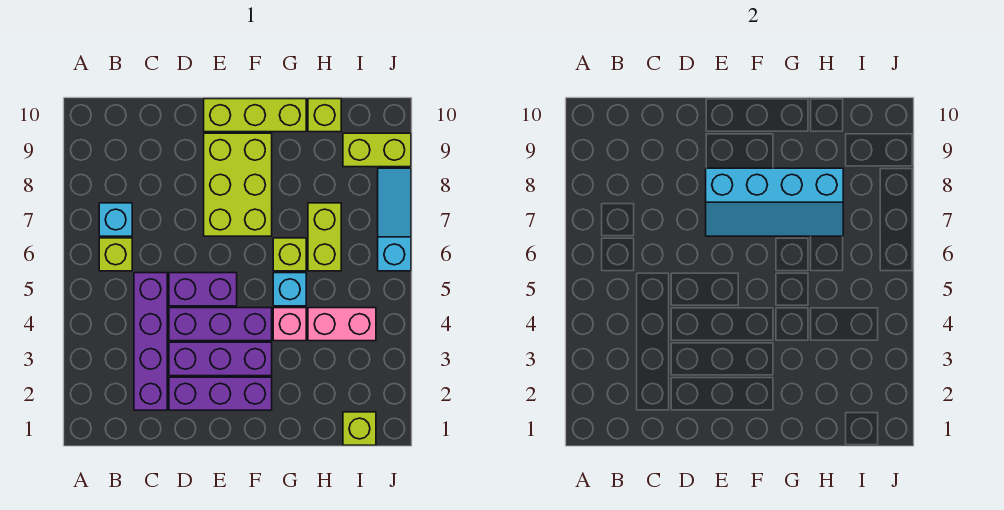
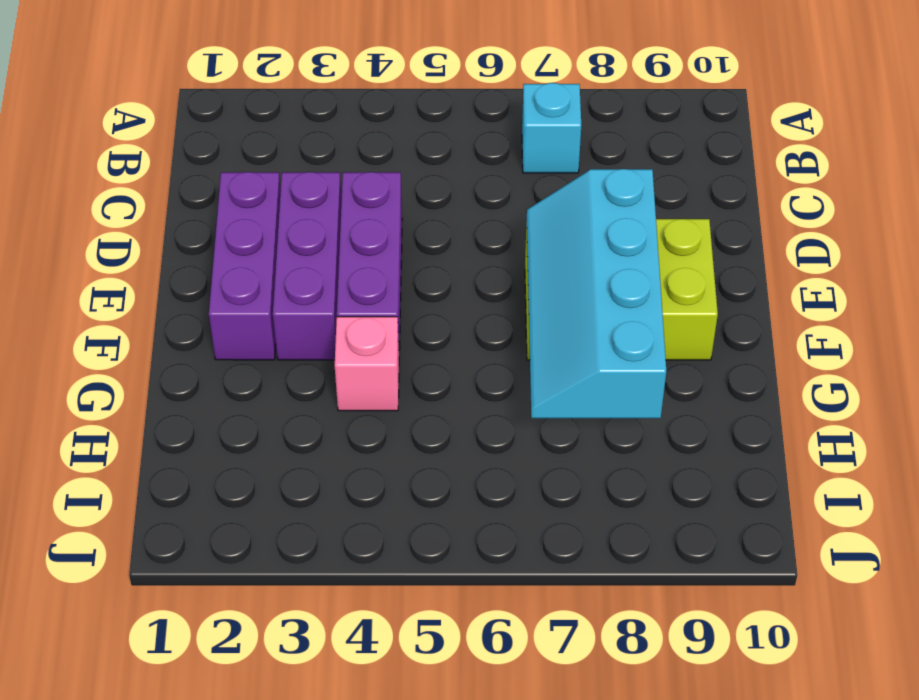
none -> lime 1x1 brick [99,238,132,271]
none -> purple 1x4 brick [134,273,167,410]
none -> purple 1x2 brick [169,273,237,306]

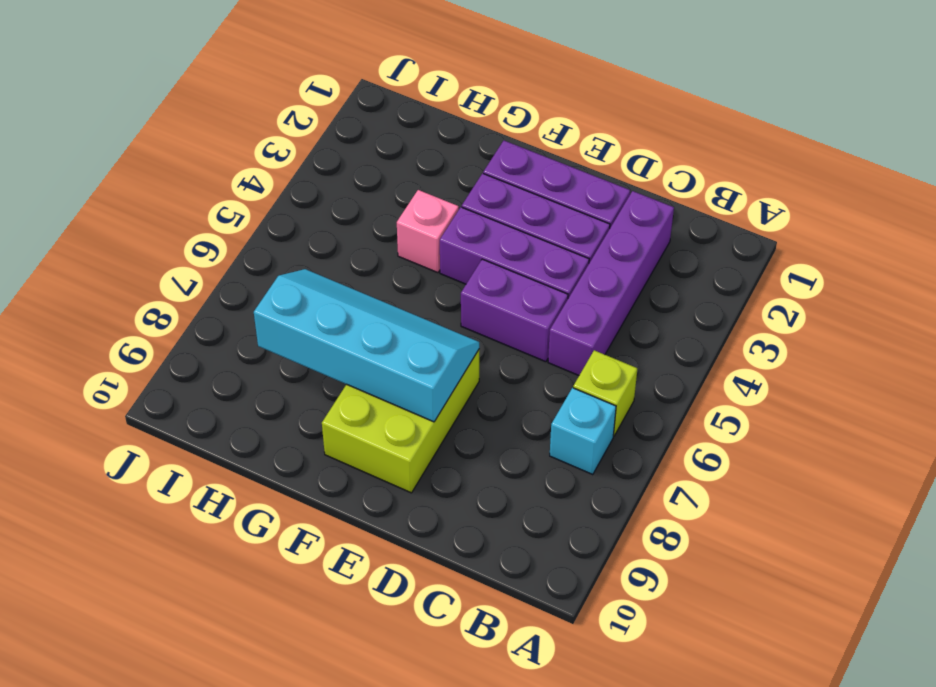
none -> lime 1x3 brick [204,99,306,132]
none -> cyan 1x1 brick [273,273,306,306]
none -> lime 1x1 brick [273,238,306,271]

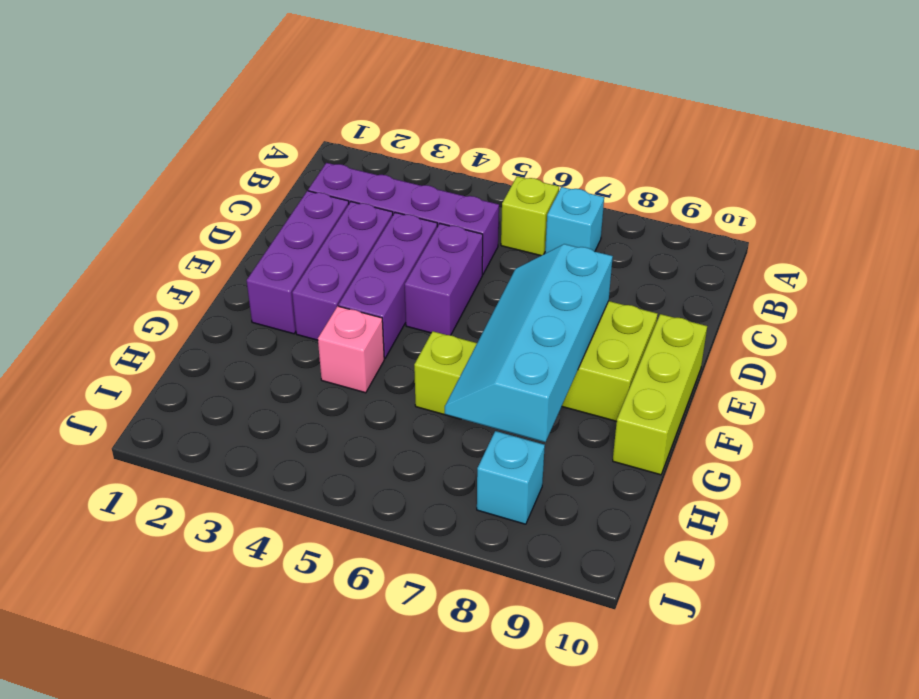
cyan 1x1 brick [477,431,545,524] -> cyan 1x1 brick moved to [273,273,306,306]
none -> pink 1x2 brick [308,308,376,341]
none -> lime 1x2 brick [308,203,341,271]
none -> lime 1x1 brick [308,99,341,132]

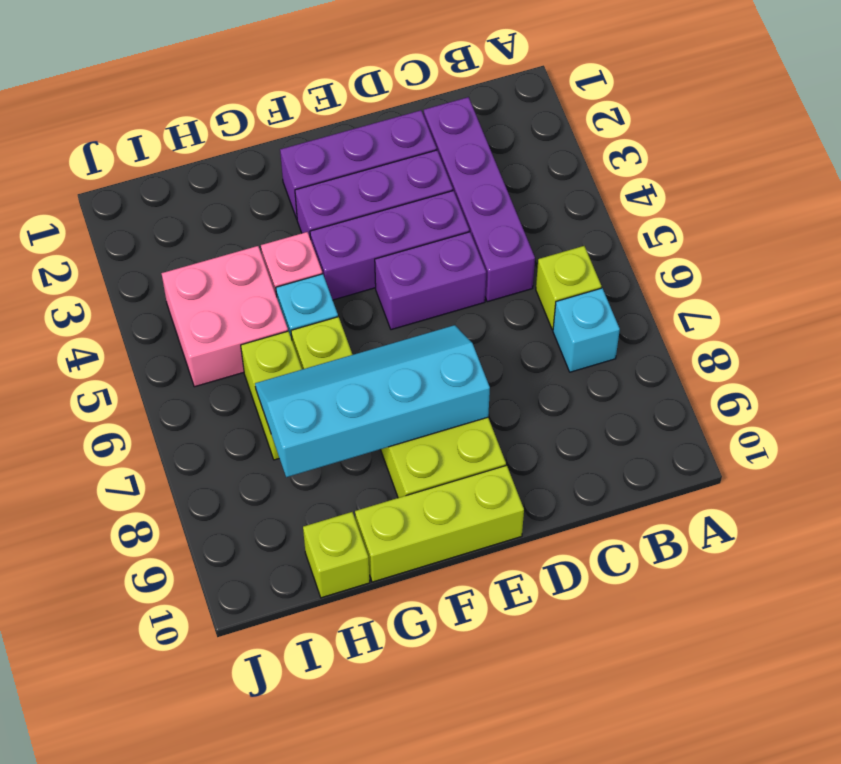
pink 2x2 brick [161,246,288,387] -> pink 1x2 brick [308,308,376,341]
none -> lime 1x1 brick [343,412,376,445]
none -> lime 1x2 brick [343,133,411,167]
none -> cyan 1x3 slope [378,168,411,271]

